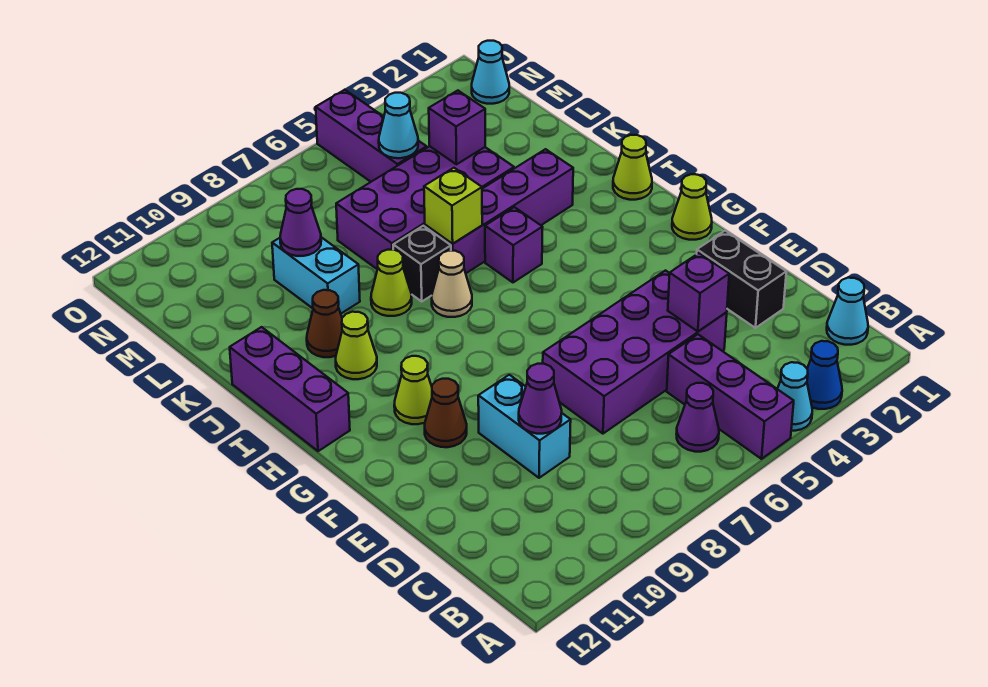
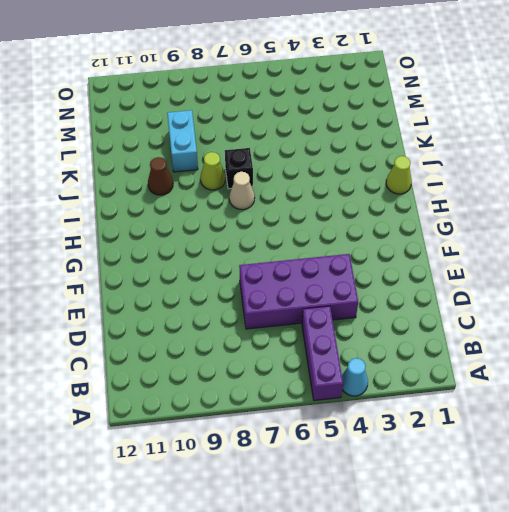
none -> blue 1x1 cone [807,341,842,409]
none -> cyan 1x1 cone [827,278,868,345]
none -> purple 1x1 cone [677,383,719,452]
none -> black 1x2 brick [697,231,786,328]

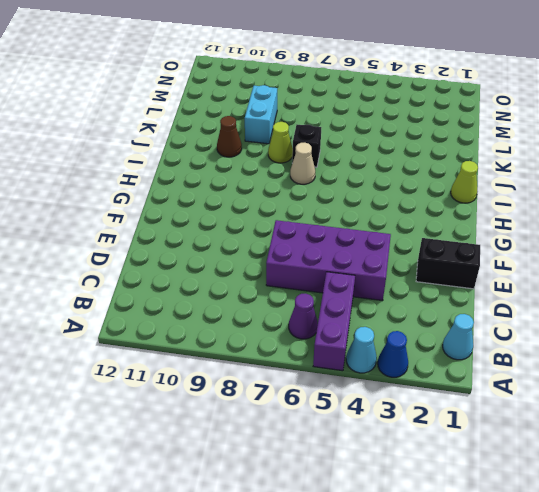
black 1x2 brick [416,238,480,289] -> black 1x2 brick turned to [697,231,786,328]
none -> cyan 1x2 brick [478,375,571,478]
none -> brown 1x1 cone [425,379,467,447]
none -> lime 1x1 cone [672,174,712,240]
none -> lime 1x1 cone [394,356,432,424]

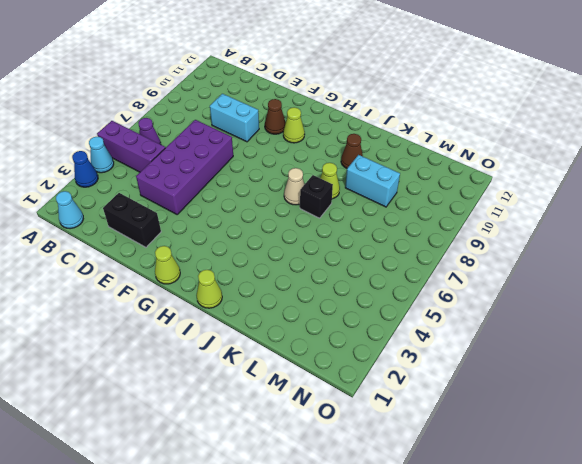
none -> purple 1x3 brick [230,327,350,451]
none -> purple 1x1 brick [485,207,543,282]
none -> lime 1x1 cone [336,312,377,379]
none -> purple 1x4 brick [425,149,573,273]

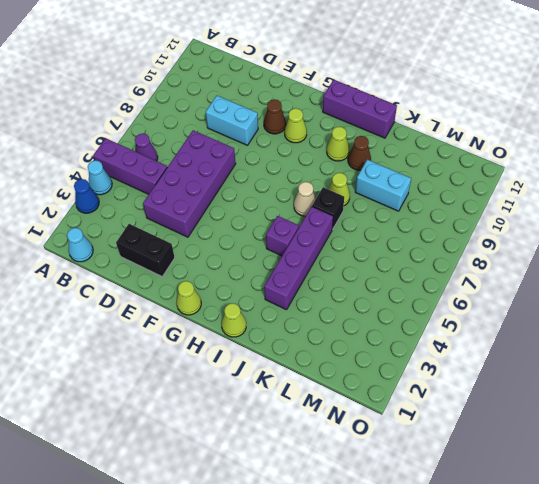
none -> purple 2x4 brick [336,146,514,269]
none -> purple 1x3 brick [316,90,427,182]
none -> cyan 1x1 cone [472,41,509,104]
none -> purple 1x1 brick [668,253,729,331]

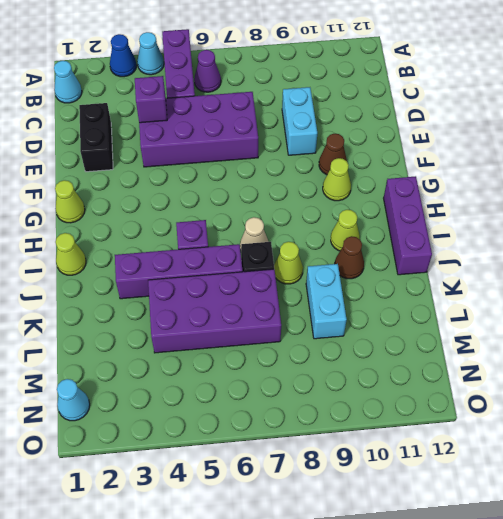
none -> purple 1x3 brick [316,90,427,182]
none -> purple 1x1 cone [519,364,562,434]
none -> lime 1x1 brick [424,168,482,244]
none -> purple 1x1 brick [429,91,485,164]

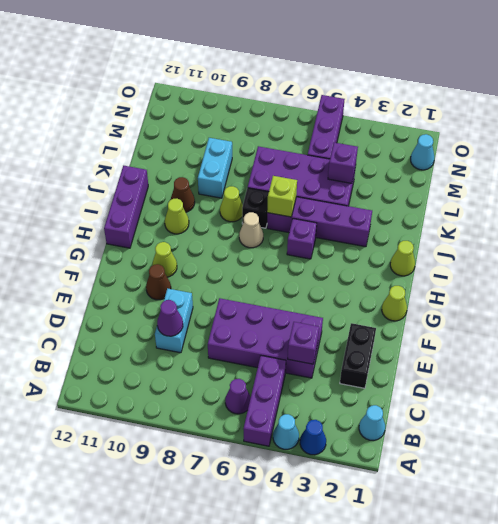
none -> purple 1x1 cone [280,189,321,256]
none -> cyan 1x1 cone [379,93,418,158]

